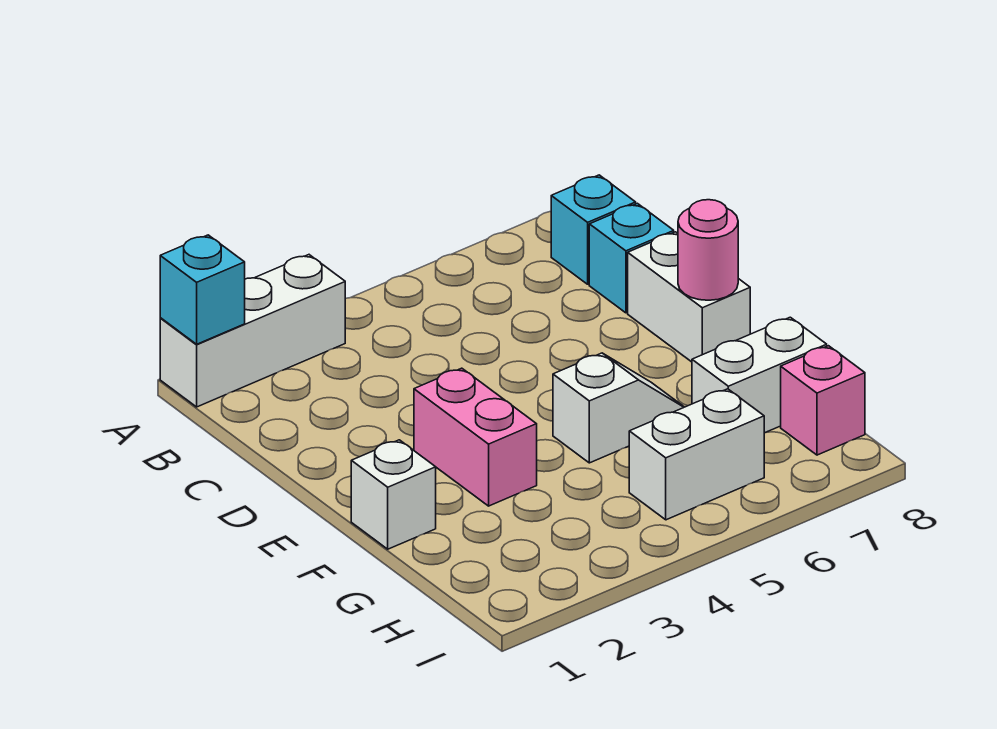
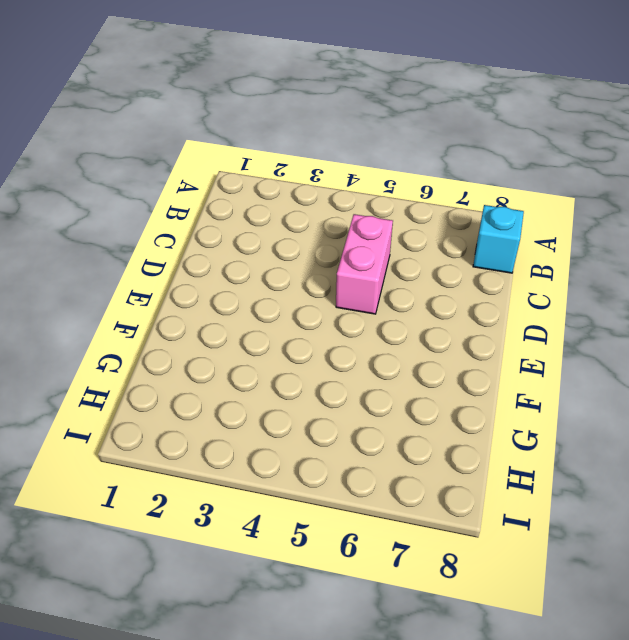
pink 1x2 brick [336,214,393,314] -> pink 1x2 brick moved to [414,368,537,506]
none -> white 1x3 brick [160,255,345,407]
none -> cyan 1x1 brick [589,203,674,313]
none -> white 1x2 brick [628,232,750,362]

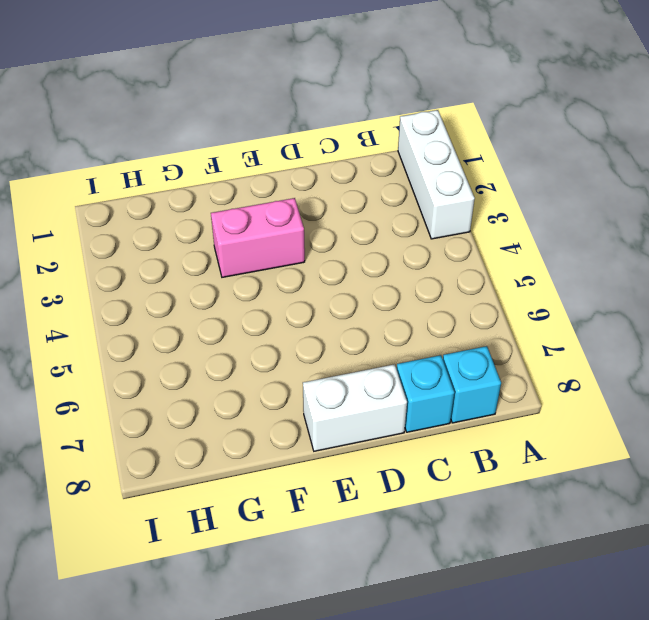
none -> white 1x1 brick [351,440,436,549]
none -> white 1x2 slope [553,353,684,463]
none -> white 1x2 brick [692,317,827,433]

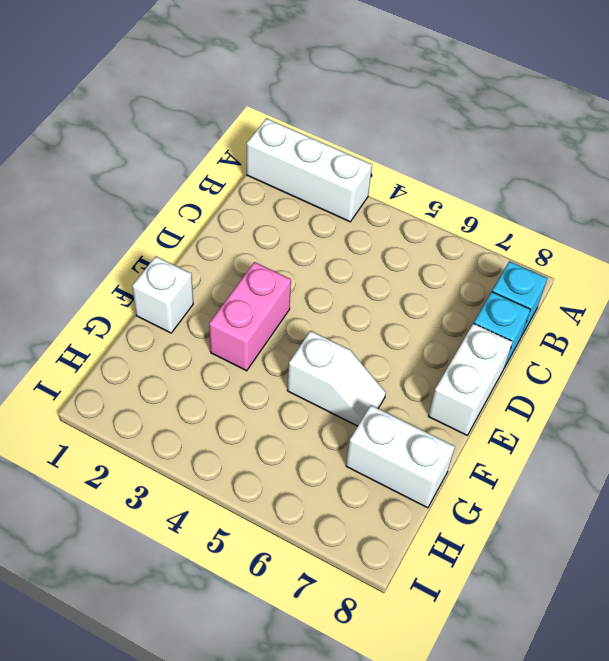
none -> white 1x2 brick [629,389,764,520]
none -> pink 1x1 brick [781,346,865,455]
none -> cyan 1x1 brick [160,235,245,344]

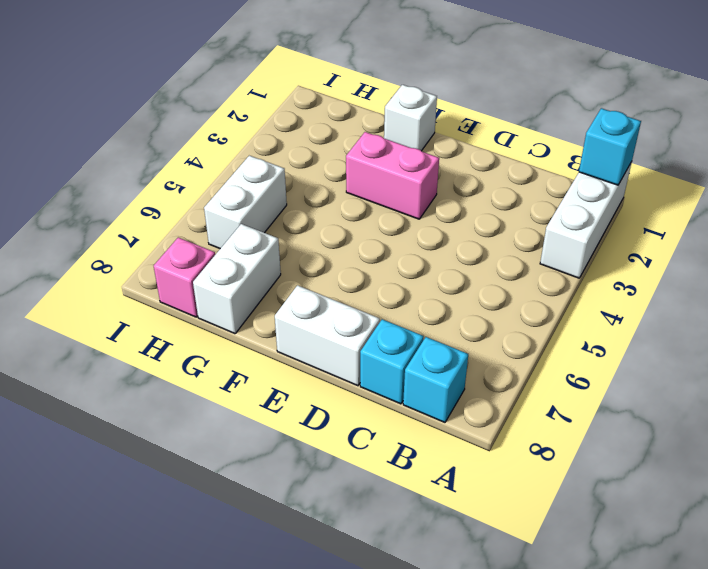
none -> white 1x2 slope [553,353,684,463]
none -> pink 1x1 round brick [678,200,738,300]

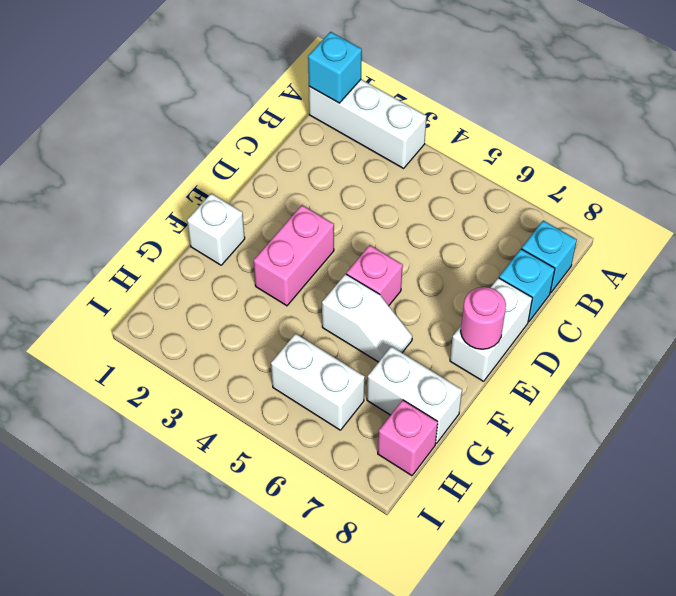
pink 1x1 brick [347,245,403,306] -> none

